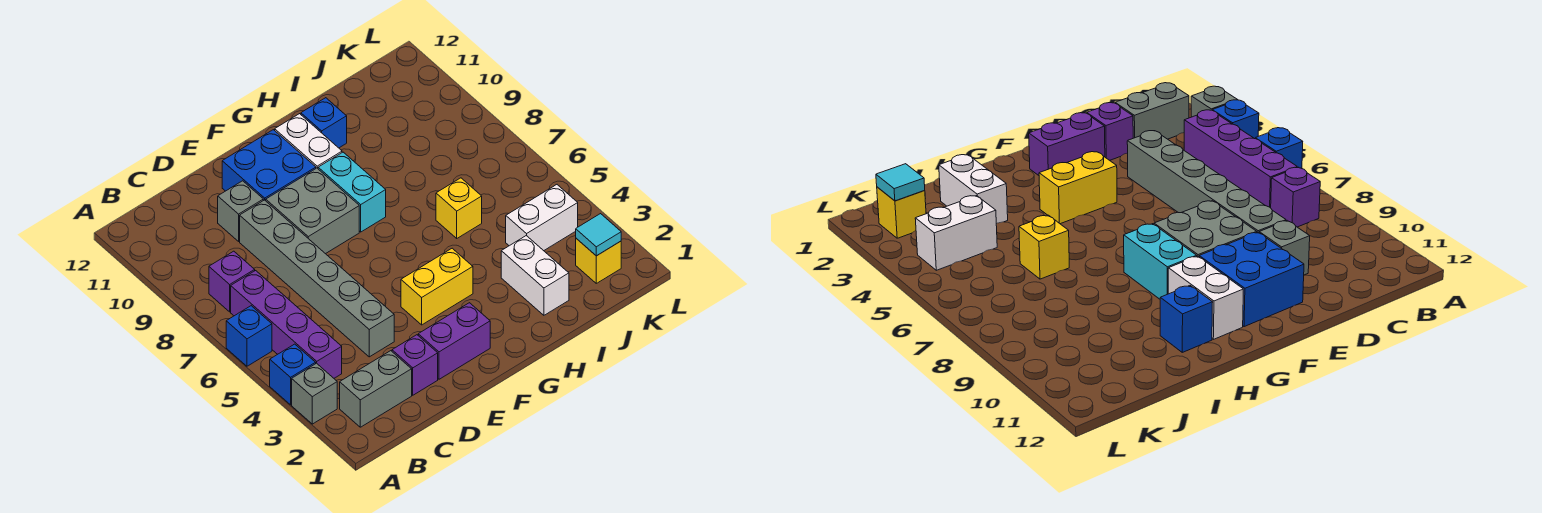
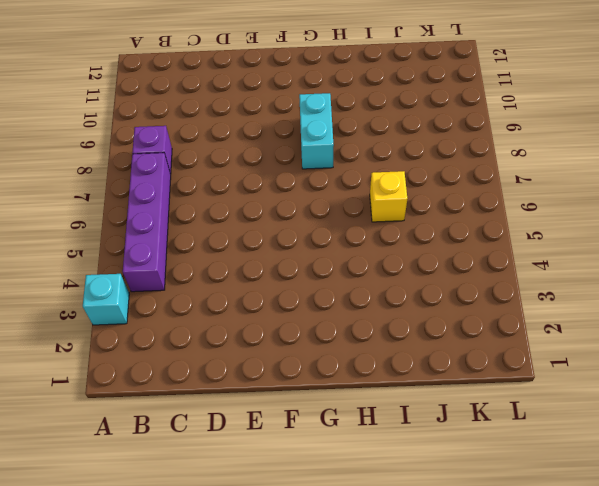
cyan 1x1 brick [83,274,129,325] -> grey 1x1 brick [292,363,337,424]
none -> blue 1x1 brick [270,344,316,405]
none -> blue 1x1 brick [226,306,272,366]
none -> grey 1x2 brick [340,351,412,427]

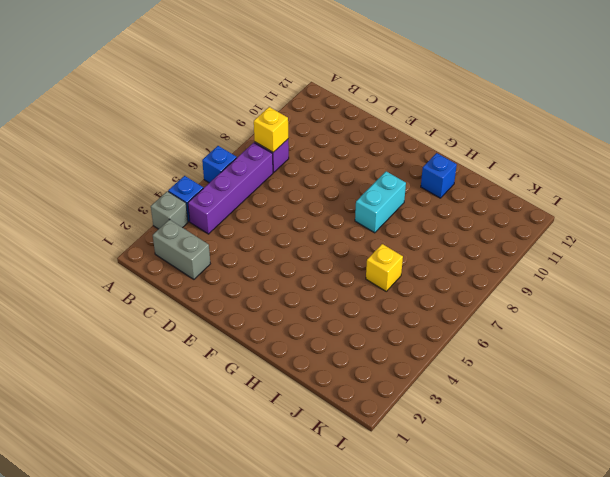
yellow 1x1 brick [254,107,288,152] -> yellow 1x1 brick moved to [576,238,621,283]
none -> purple 1x1 brick [392,335,438,395]
none -> grey 1x6 brick [240,200,394,357]
none -> grey 1x1 brick [218,181,263,241]

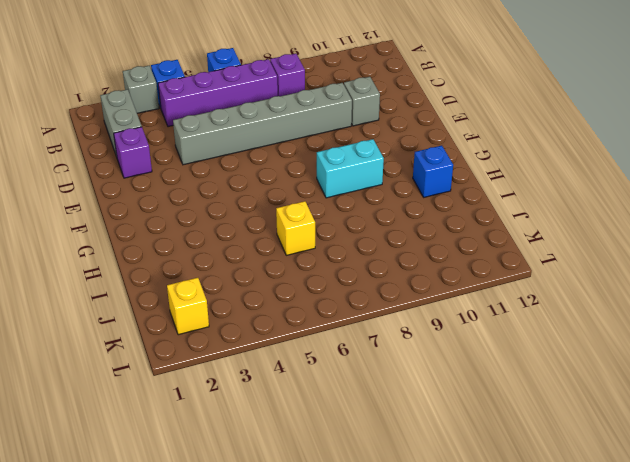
none -> purple 1x2 brick [418,303,490,379]
none -> grey 2x2 brick [266,168,359,254]
none -> blue 2x2 brick [222,130,316,201]

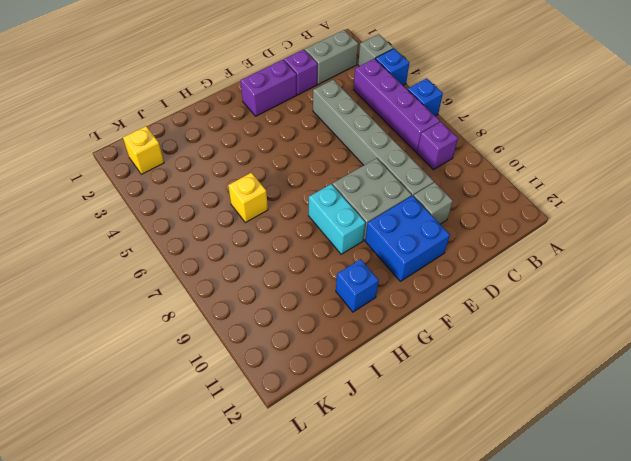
none -> yellow 1x2 brick [401,248,473,325]
none -> white 1x2 brick [275,114,342,168]
none -> white 1x2 brick [501,236,569,315]

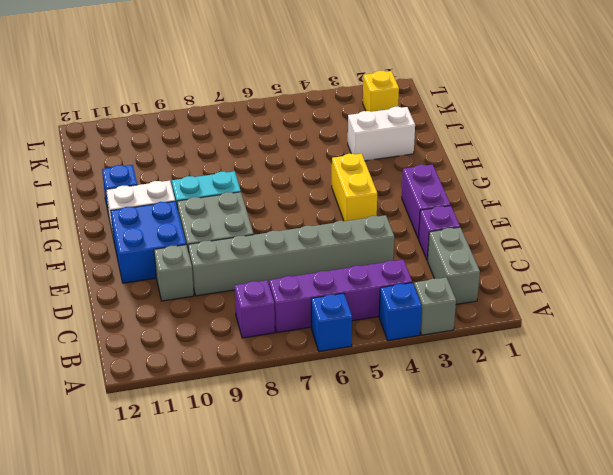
none -> yellow 1x1 brick [436,178,482,238]
none -> white 1x2 brick [506,185,578,251]
none -> cyan 1x1 tile [576,214,621,256]

